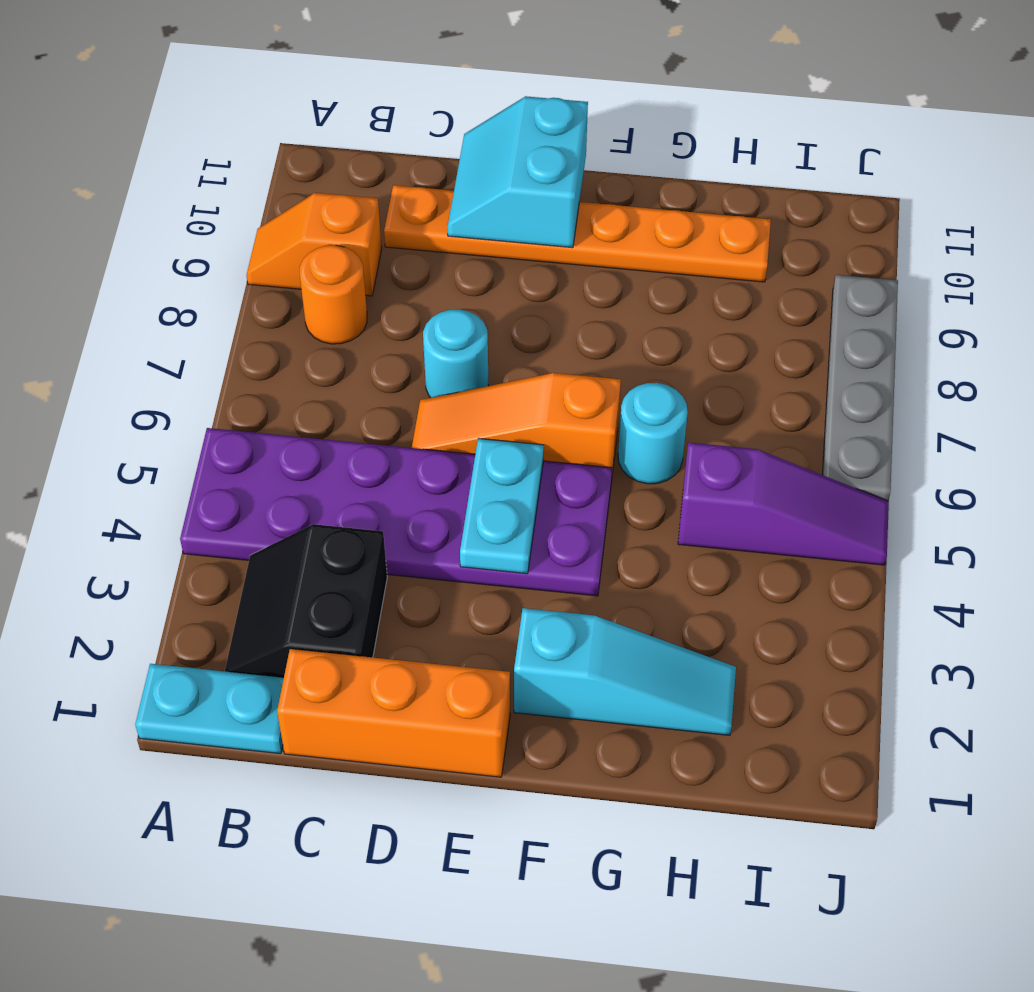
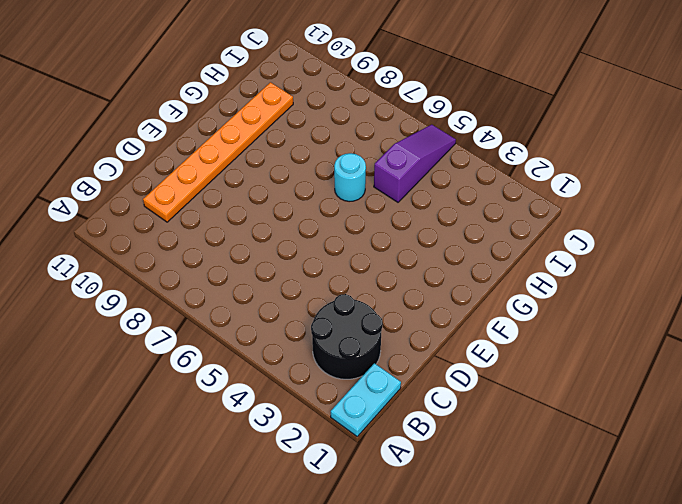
black 2x2 round brick [311,294,383,379] -> black 2x2 slope [225,524,387,678]
none -> purple 2x6 plate [180,428,612,596]
none -> orange 1x2 slope [246,193,382,296]
none -> orange 1x1 round brick [300,245,367,344]

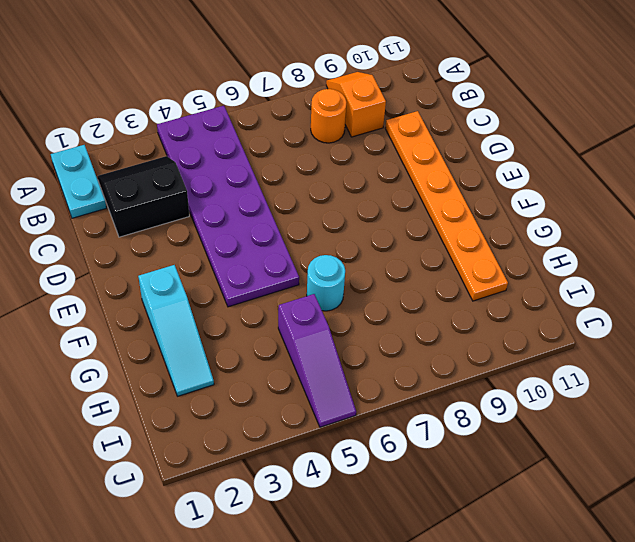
none -> orange 1x3 brick [277,649,510,777]
none -> orange 1x3 slope [412,373,621,474]
none -> cyan 1x1 round brick [423,309,489,398]

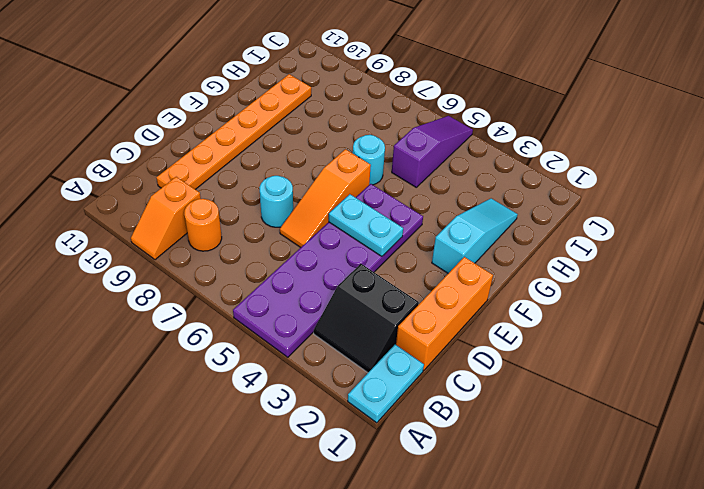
none -> grey 1x4 plate [822,275,898,501]
none -> cyan 2x2 slope [448,96,588,248]

